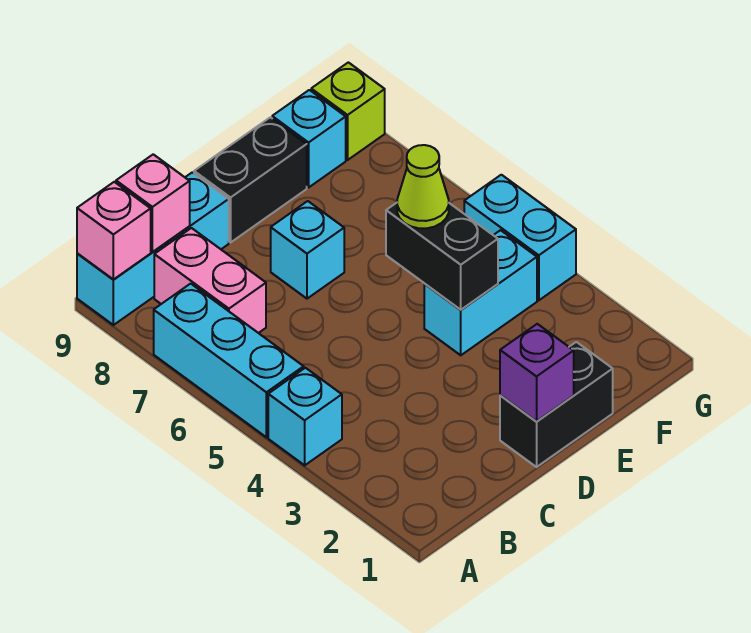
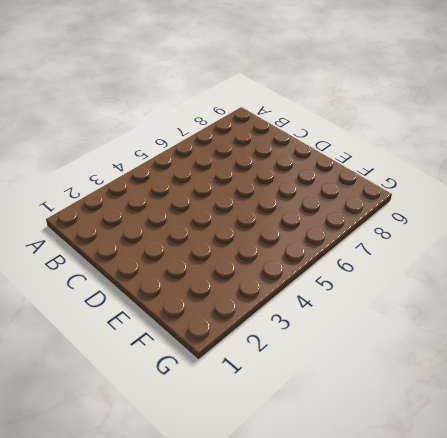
none -> cyan 1x1 brick [268,368,342,465]
none -> cyan 1x3 brick [154,284,304,437]
none -> cyan 1x3 brick [77,172,229,325]

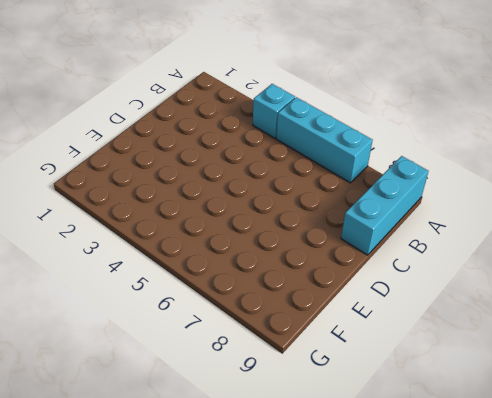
none -> pink 1x2 brick [154,228,266,333]
none -> black 1x2 brick [500,342,613,467]
none -> cyan 1x1 brick [271,201,344,299]

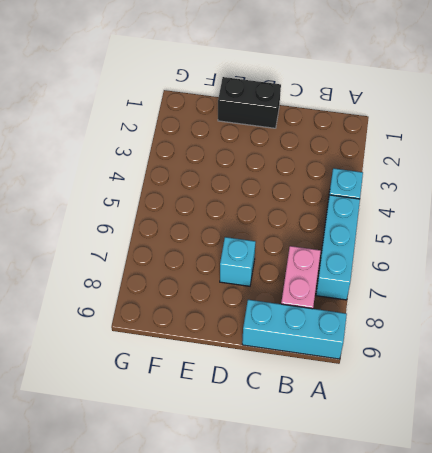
none -> black 1x2 brick [194,117,307,243]
none -> cyan 1x2 brick [424,230,537,355]
none -> cyan 1x1 brick [272,90,346,187]

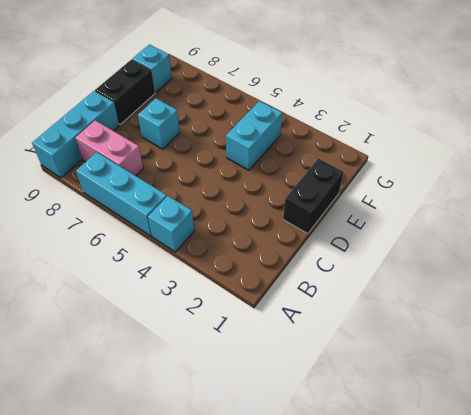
none -> cyan 1x2 brick [464,175,576,300]
none -> lime 1x1 brick [311,62,385,160]
none -> pink 1x1 brick [77,182,151,279]

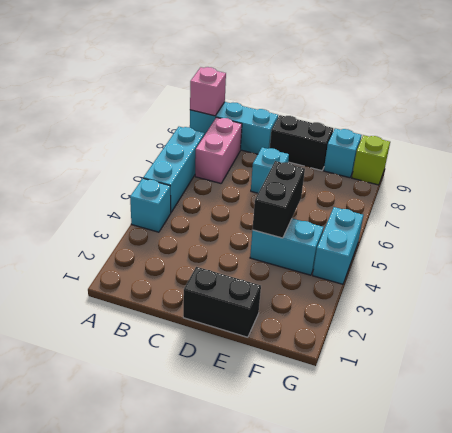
none -> pink 1x1 brick [116,154,190,252]
none -> purple 1x1 brick [500,324,574,421]
none -> lime 1x1 cone [397,145,449,228]

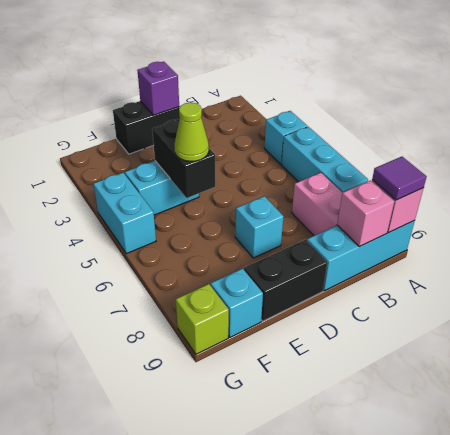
purple 1x1 tile [372,157,427,200] -> none

